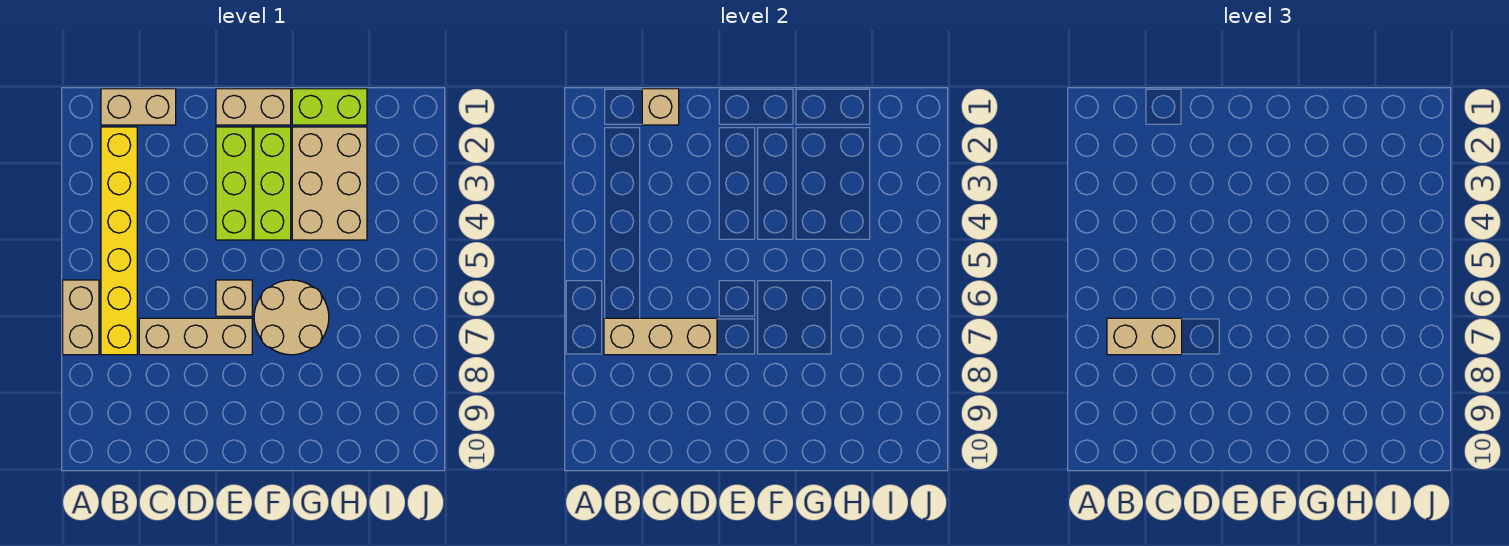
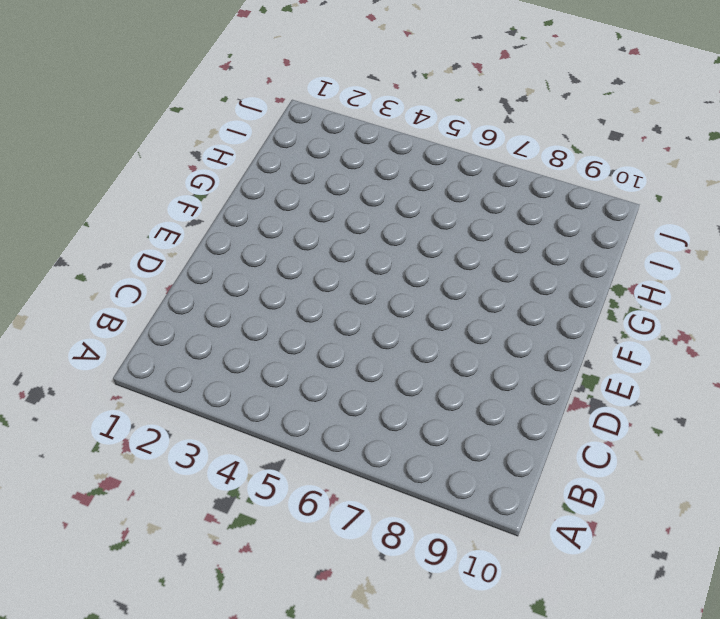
none -> tan 1x2 brick [63,280,99,355]
none -> tan 1x2 brick [101,89,176,125]
none -> yellow 1x6 brick [101,127,137,355]

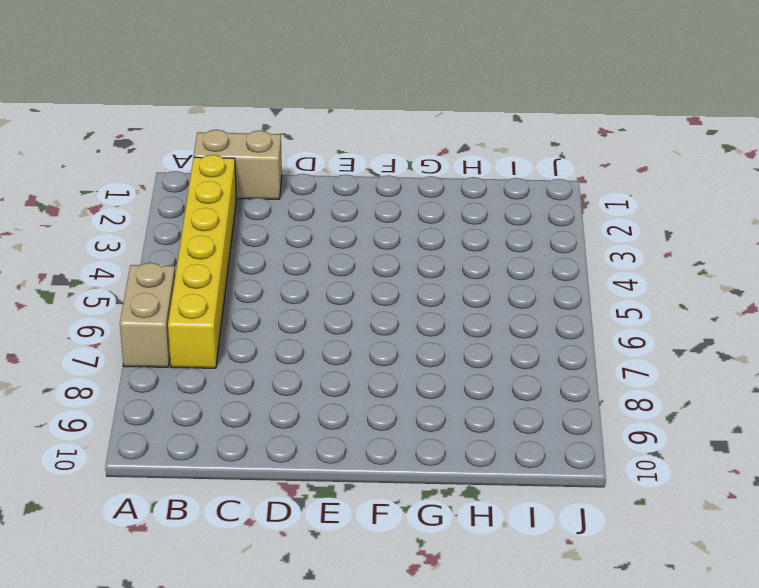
none -> tan 1x3 brick [139,318,252,355]
none -> tan 1x2 brick [216,89,291,125]
none -> lime 1x3 brick [216,127,252,240]

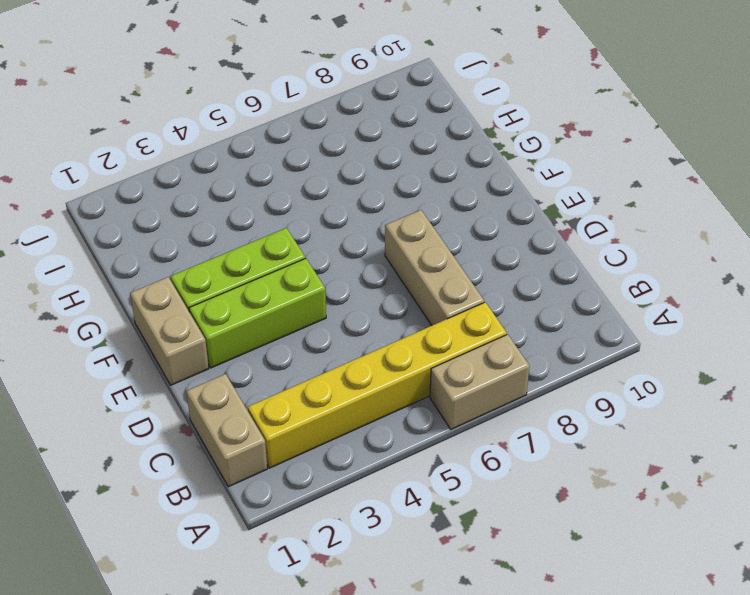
none -> tan 1x1 brick [216,280,252,316]
none -> tan 2x2 round brick [254,280,329,355]
none -> lime 1x2 brick [292,89,367,125]

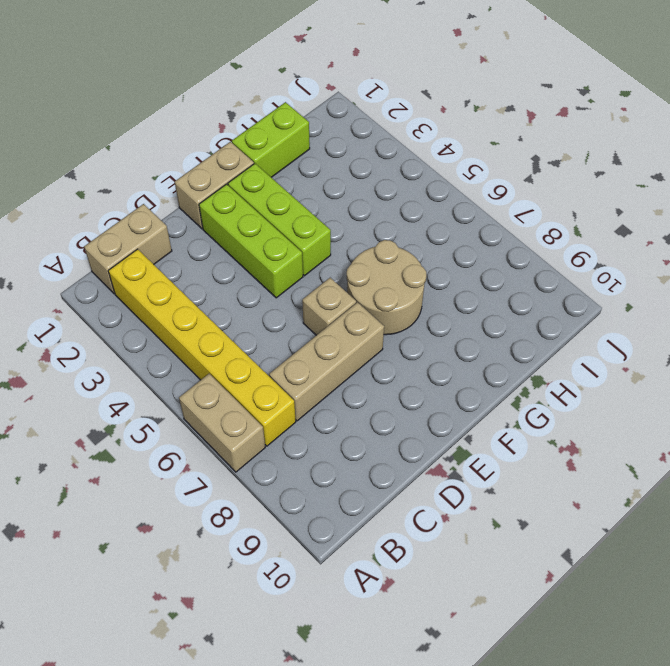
none -> tan 2x3 brick [292,127,367,240]
none -> tan 1x3 brick [604,318,717,355]
none -> tan 1x1 brick [642,89,679,125]

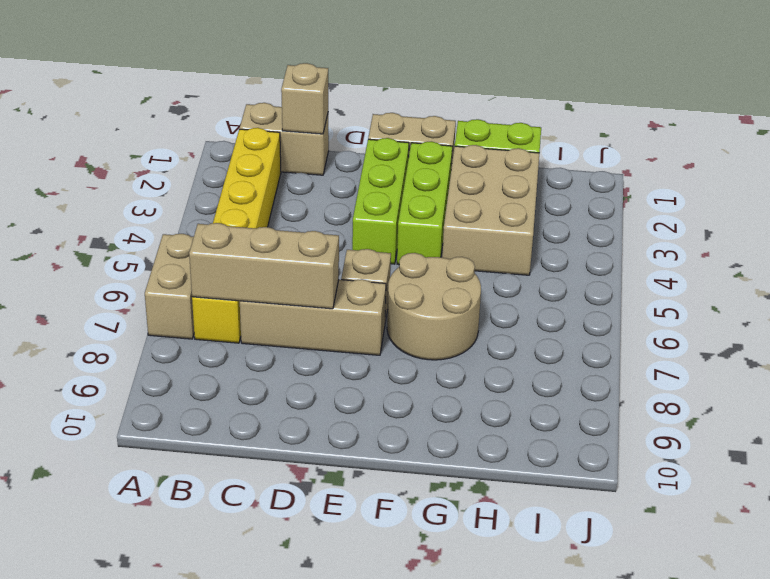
none -> tan 1x2 brick [1107,318,1182,355]

